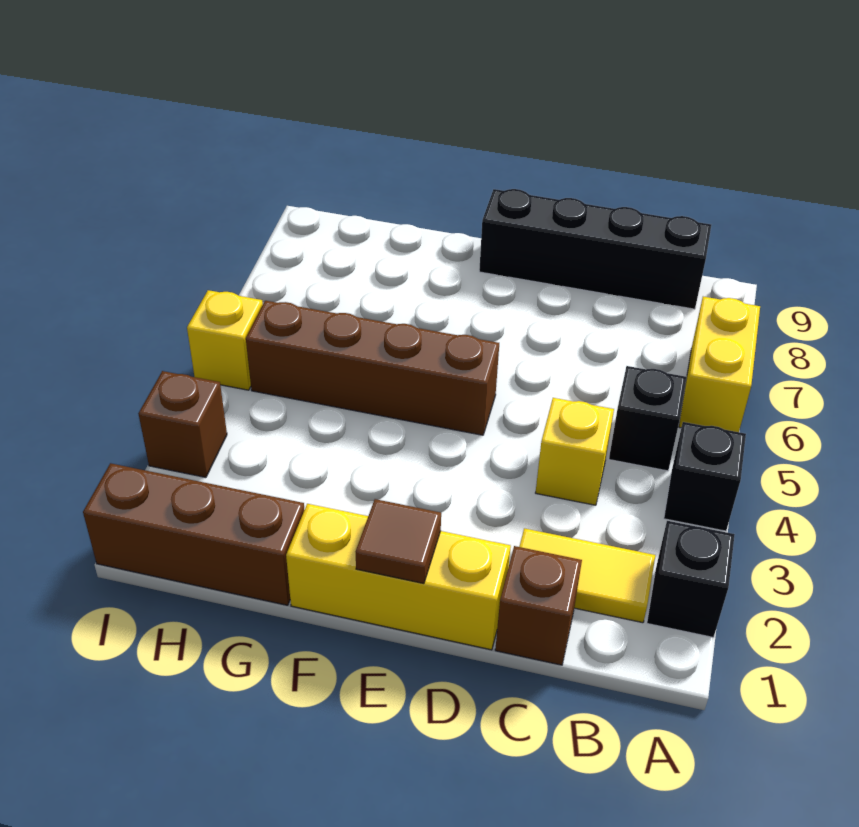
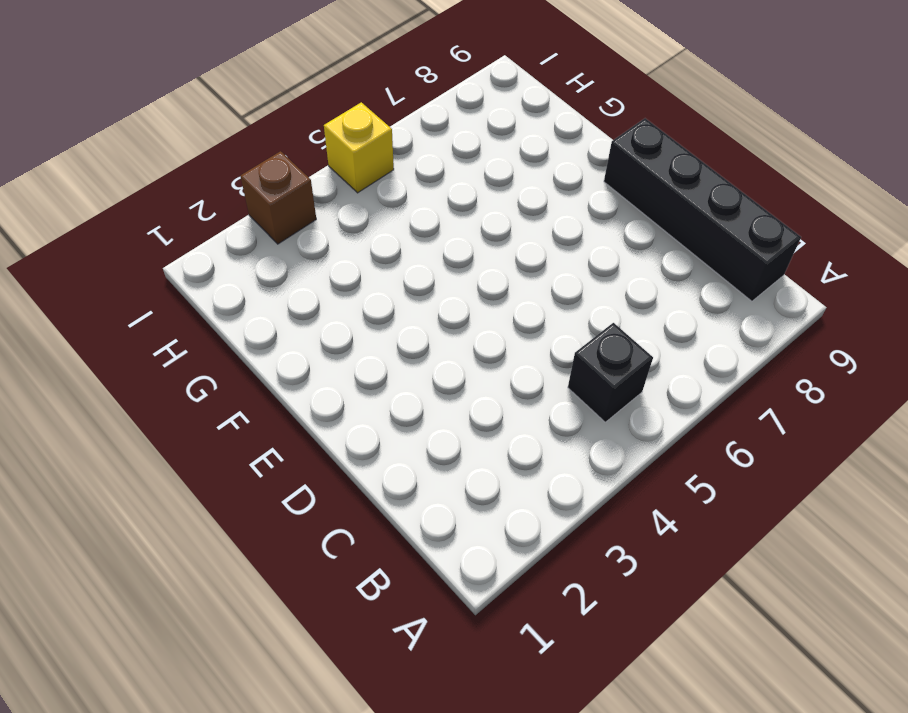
none -> black 1x1 brick [647,521,735,637]
none -> black 1x1 brick [664,422,746,531]
none -> yellow 1x2 brick [679,297,760,432]

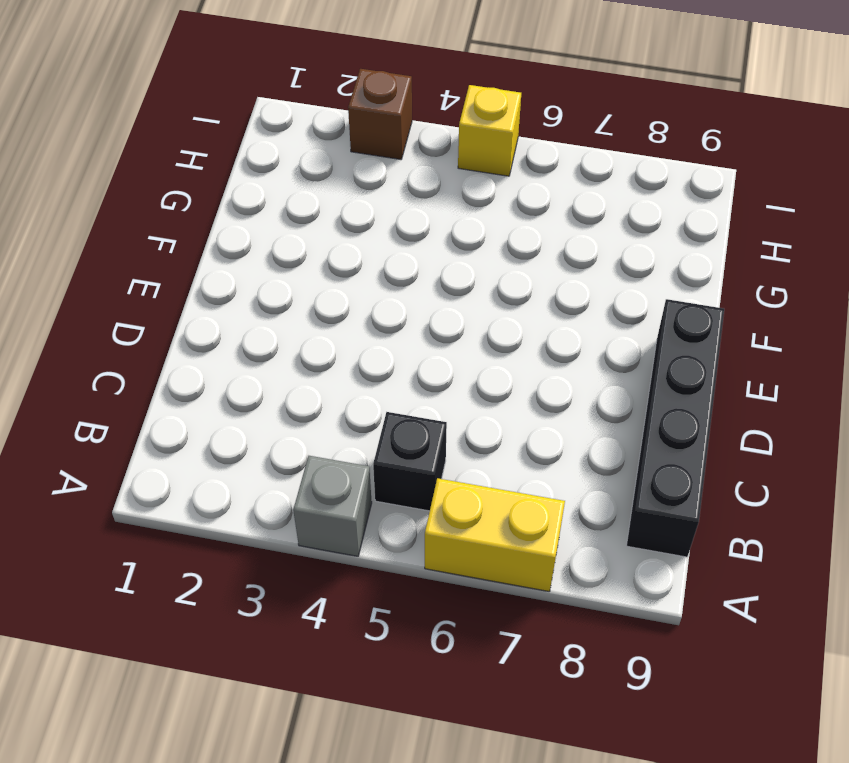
grey 1x1 brick [293,456,372,556] -> black 1x1 brick [664,422,746,531]
none -> black 1x1 brick [647,521,735,637]
none -> yellow 1x2 tile [519,528,655,623]
none -> brown 1x1 brick [495,546,582,665]

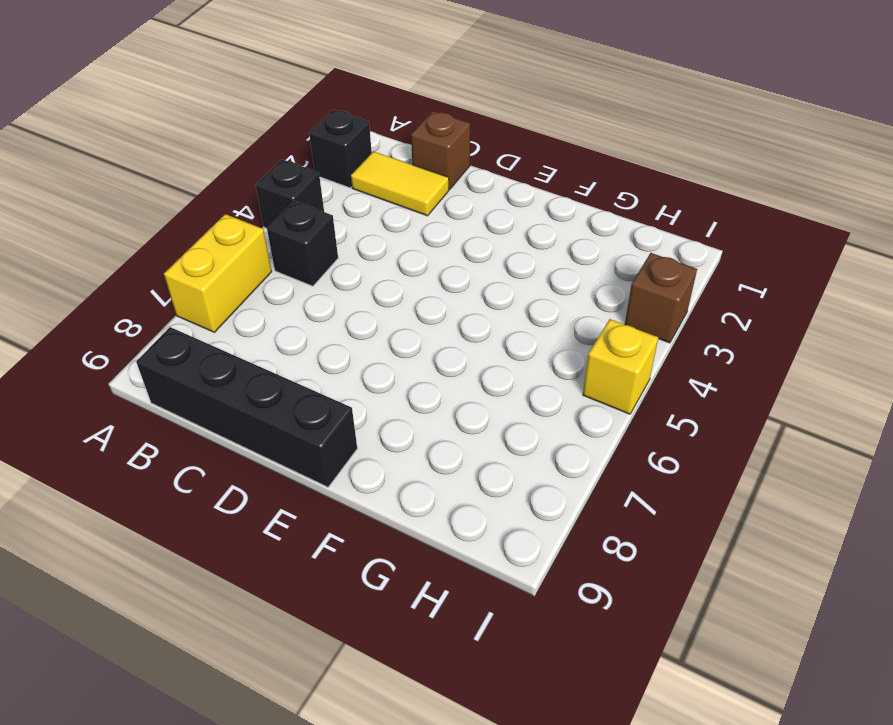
none -> yellow 1x1 brick [536,398,614,505]
none -> yellow 1x3 brick [286,504,511,650]
none -> brown 1x4 brick [246,301,499,435]

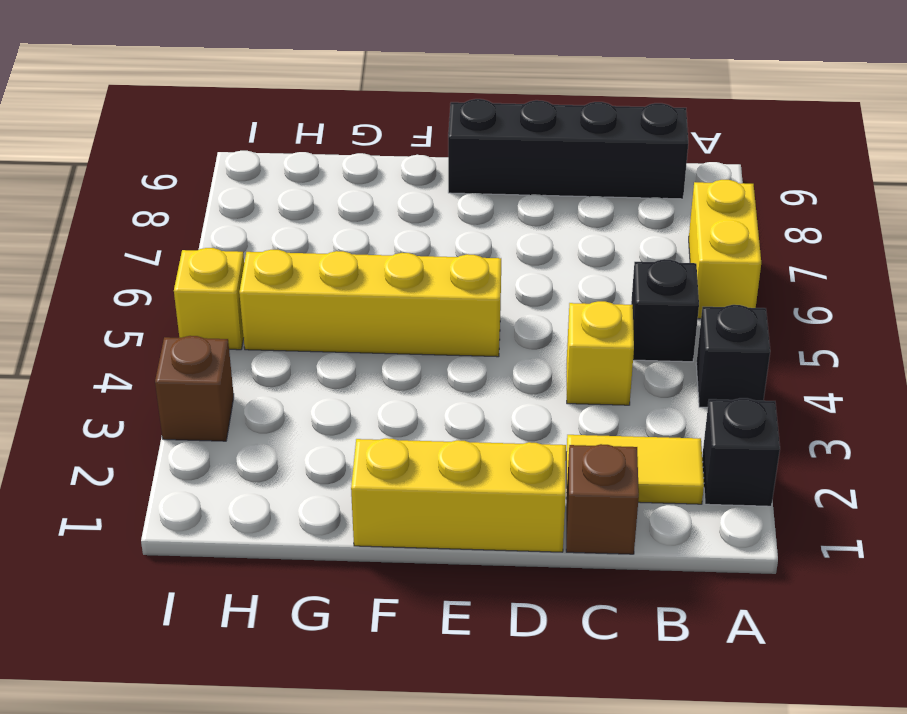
yellow 1x4 brick [239,250,501,357] -> brown 1x4 brick [246,301,499,435]
none -> brown 1x3 brick [83,463,304,605]
none -> brown 1x1 tile [356,499,441,583]

